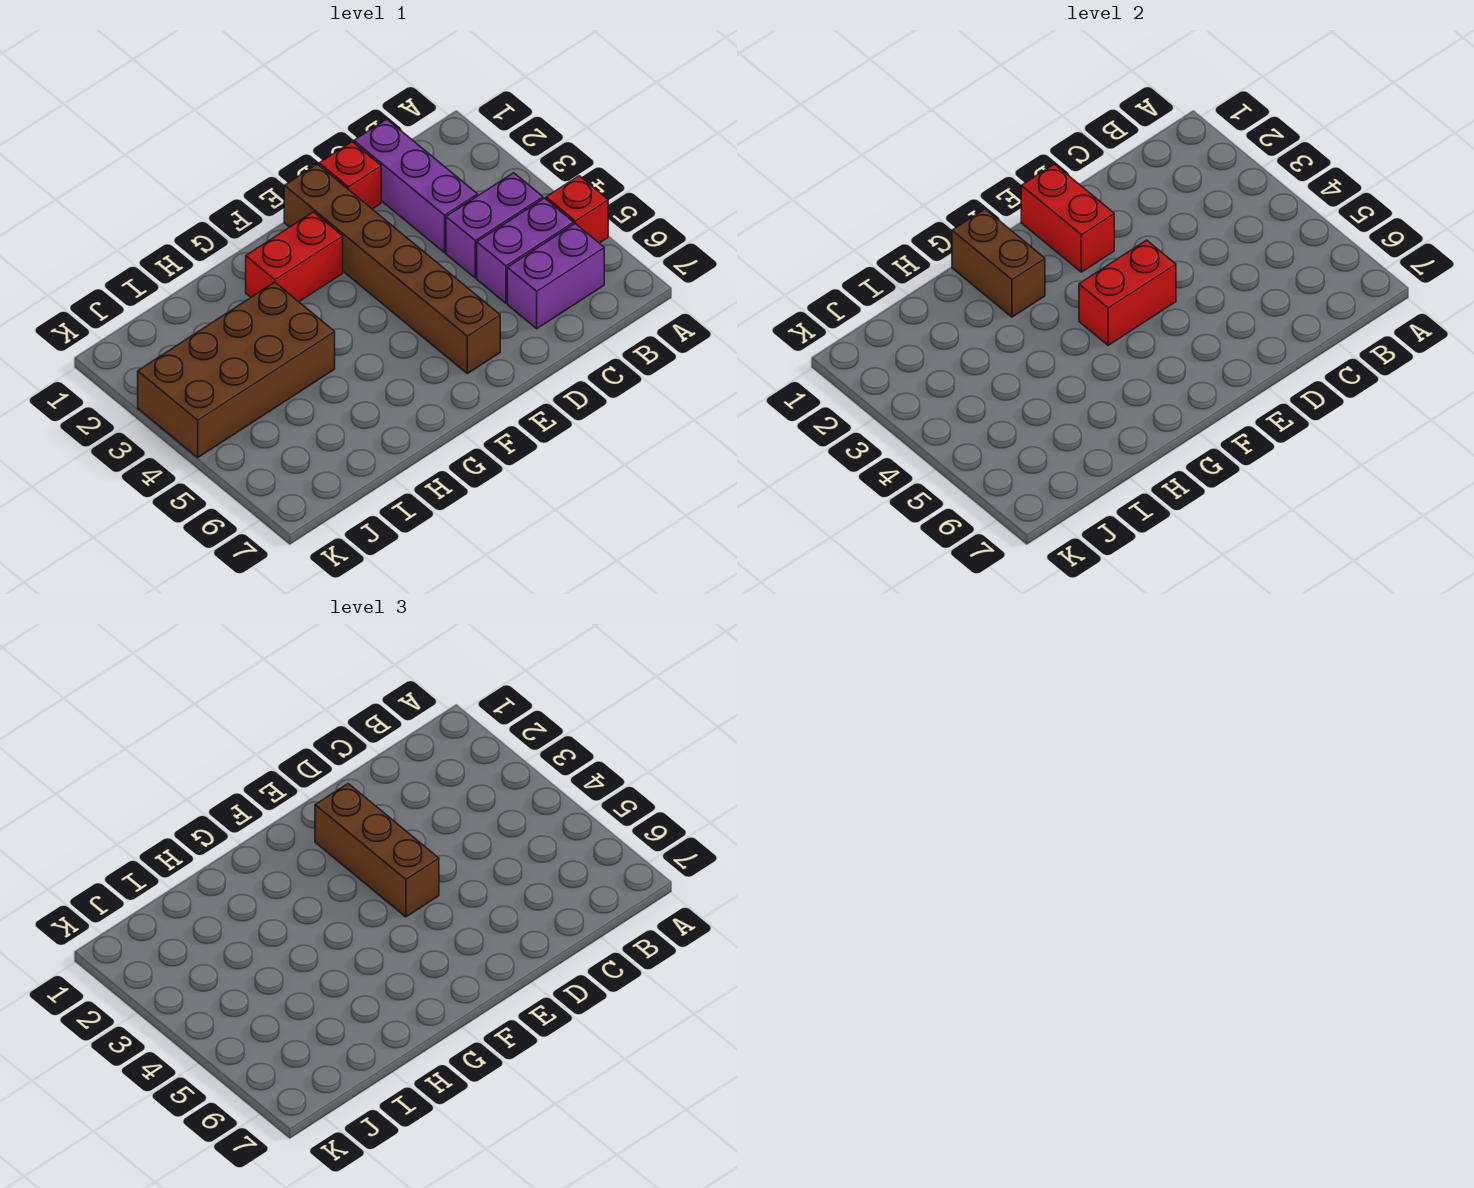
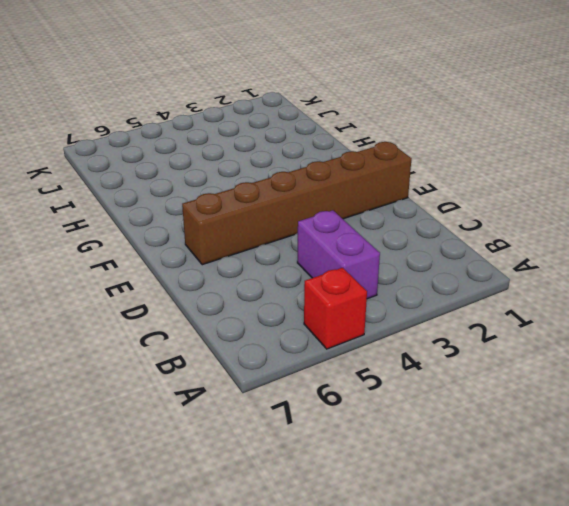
none -> purple 1x2 brick [477,198,574,303]
none -> purple 1x2 brick [507,224,604,329]
none -> purple 1x3 brick [354,119,478,253]

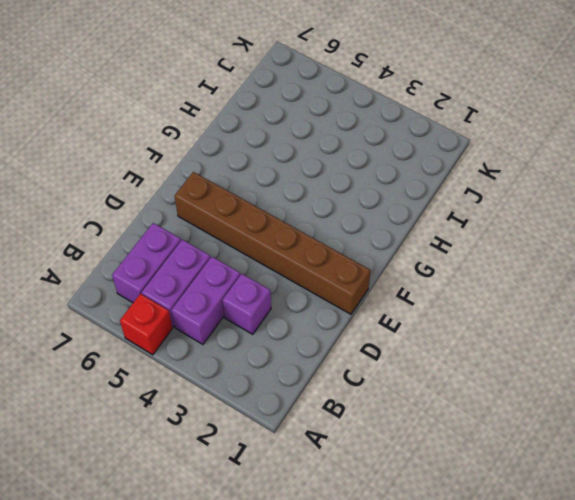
purple 1x1 brick [222,274,271,334] -> purple 1x3 brick [354,119,478,253]
none -> red 1x1 brick [319,142,381,209]
none -> red 1x2 brick [246,212,343,302]
none -> brown 2x4 brick [138,282,335,457]

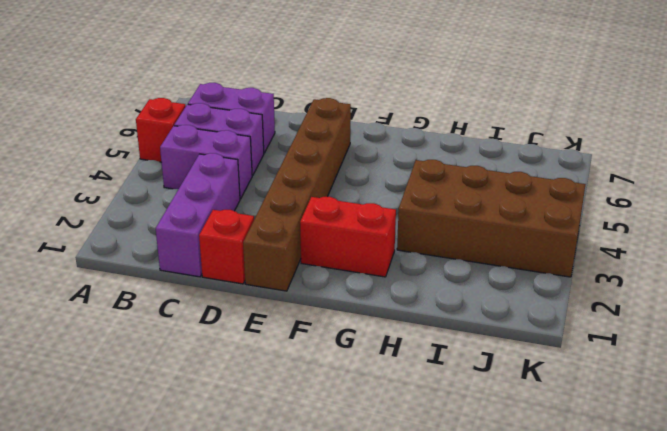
none -> red 1x2 brick [1021,164,1114,272]
none -> red 1x2 brick [1079,240,1176,345]
none -> brown 1x2 brick [952,209,1045,317]

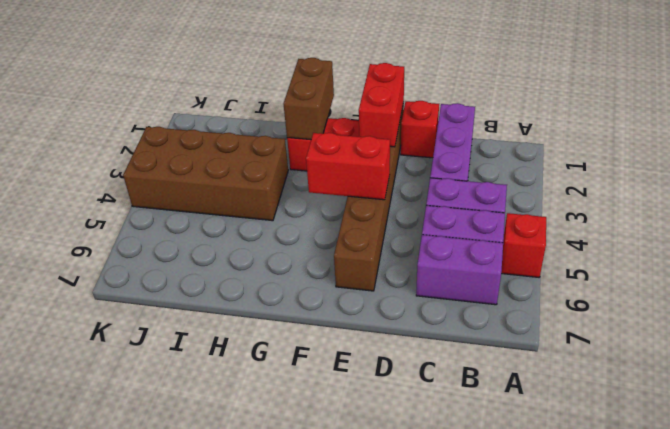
none -> brown 1x3 brick [315,784,439,917]

